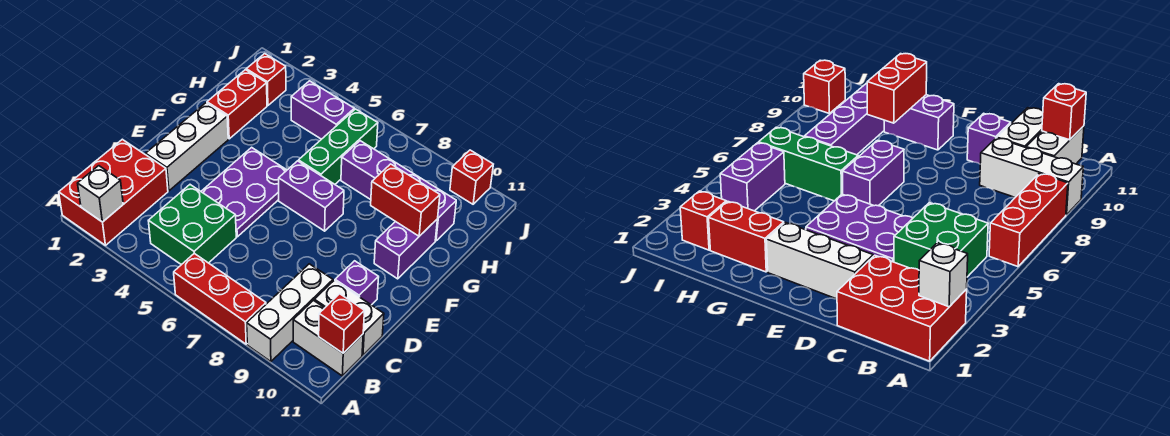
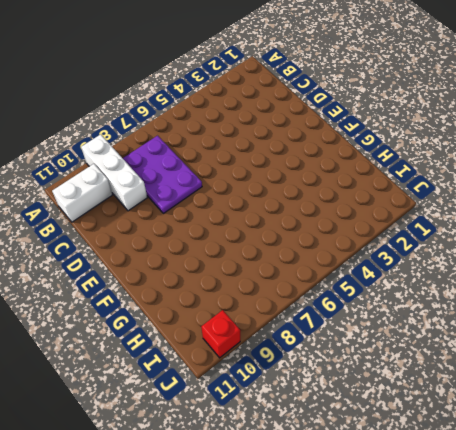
purple 2x3 plate [123,136,202,213] -> purple 2x3 plate moved to [201,147,287,237]
none -> red 2x3 brick [59,139,168,245]
none -> red 1x3 brick [174,253,266,344]
none -> green 2x2 brick [148,185,236,265]

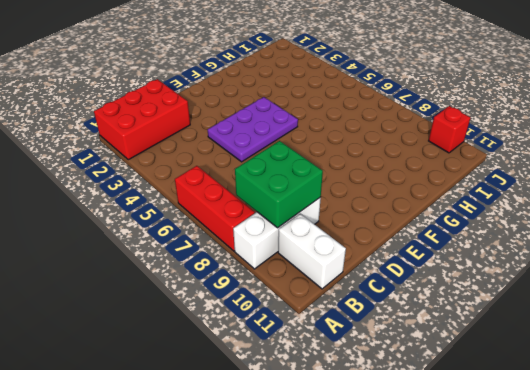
green 2x2 brick [235,141,323,228] -> green 2x2 brick moved to [148,185,236,265]
none -> white 1x2 brick [314,280,384,355]
none -> white 1x3 brick [146,103,228,191]
none -> purple 1x1 brick [335,261,379,305]

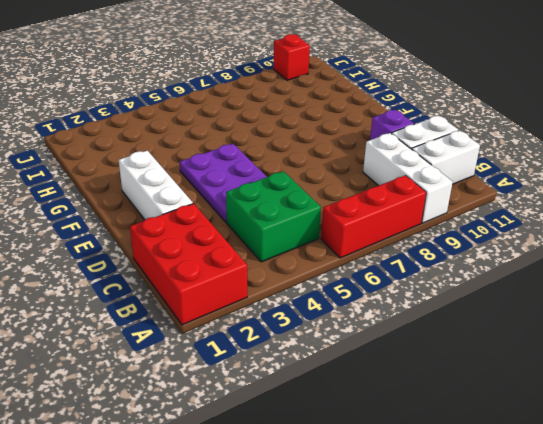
none -> purple 1x2 brick [279,161,344,231]
none -> purple 1x2 brick [374,220,437,279]
none -> red 1x2 brick [207,70,267,139]

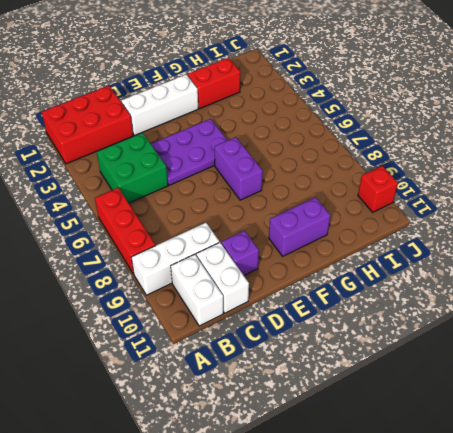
none -> green 1x3 brick [298,109,378,184]
none -> purple 1x4 brick [341,141,456,241]
none -> red 1x1 brick [246,54,286,106]

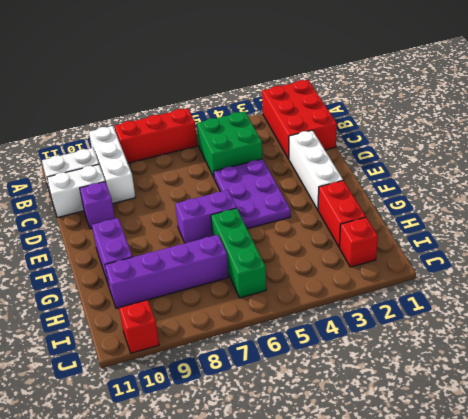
none -> purple 1x2 brick [291,81,354,139]
none -> white 1x1 brick [78,166,123,222]
none -> red 1x1 brick [319,294,364,353]

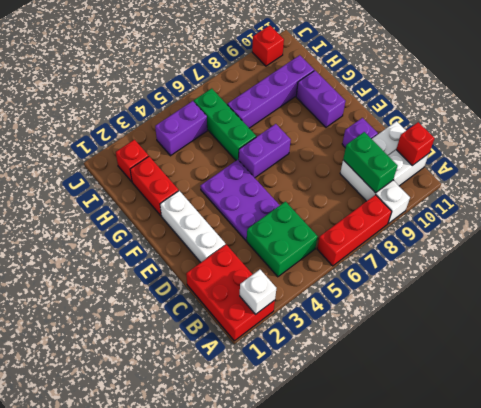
green 1x2 brick [343,132,398,193] -> none
none -> red 1x2 brick [371,164,440,236]

